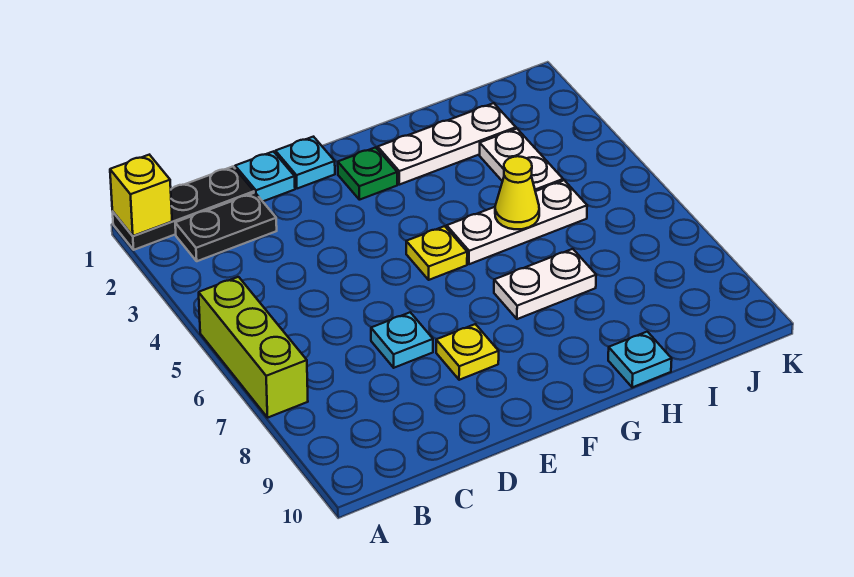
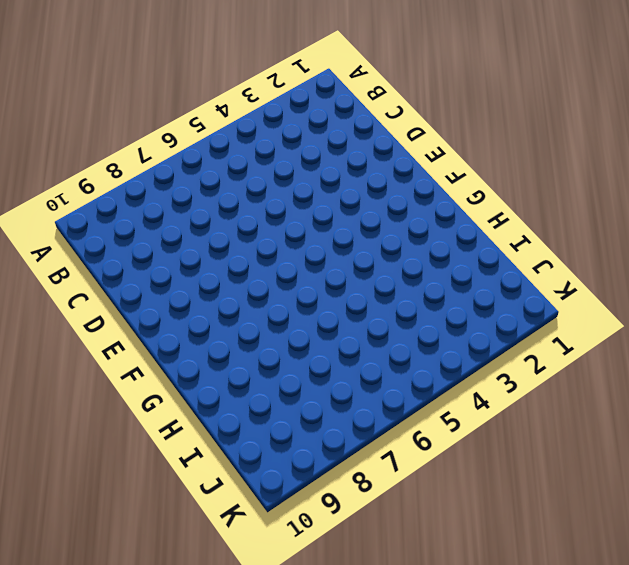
none -> black 1x3 plate [112,167,254,250]
none -> lime 1x3 brick [199,277,308,417]
none -> black 1x2 plate [175,193,277,261]

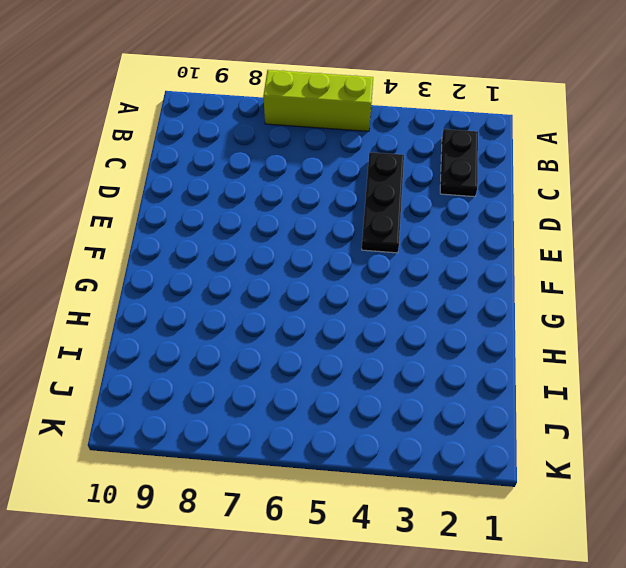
black 1x3 plate [362,152,404,253] -> black 1x3 plate moved to [112,167,254,250]
none -> cyan 1x1 plate [235,151,295,201]
none -> cyan 1x1 plate [371,312,433,368]
none -> cyan 1x1 plate [275,137,335,189]

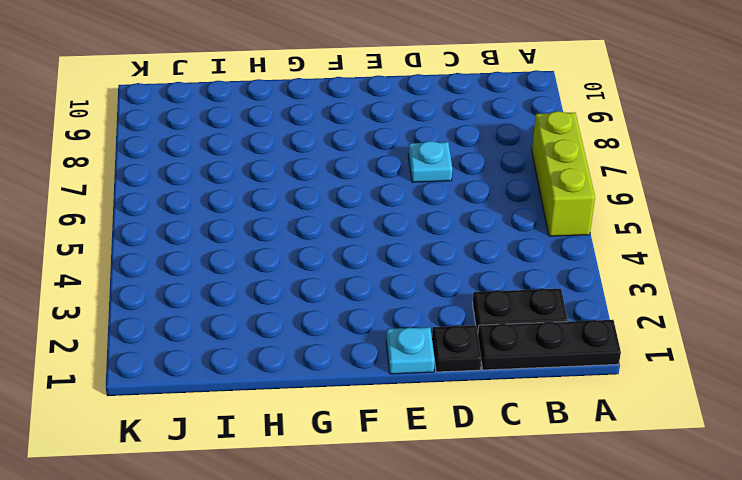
black 1x1 plate [432,325,481,372] -> cyan 1x1 plate [235,151,295,201]
none -> yellow 1x1 plate [436,324,499,380]
none -> green 1x1 plate [338,147,397,200]
none -> yellow 1x1 plate [406,226,467,280]

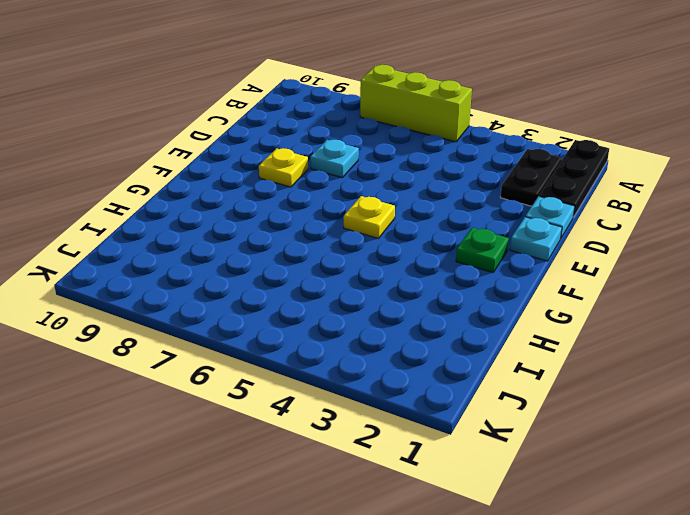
none -> white 1x3 plate [378,103,516,185]
none -> white 1x3 plate [447,180,587,264]
none -> white 1x2 plate [494,249,596,319]

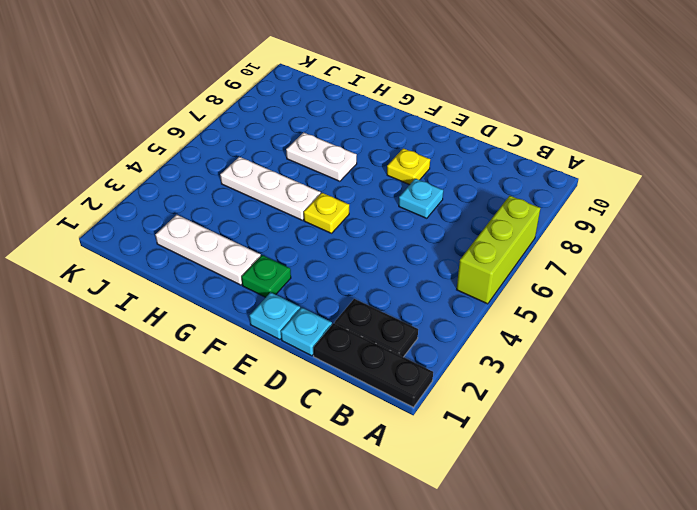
none -> cyan 1x1 plate [608,332,672,387]
none -> white 1x2 plate [480,129,563,191]
none -> yellow 1x1 brick [110,155,172,236]

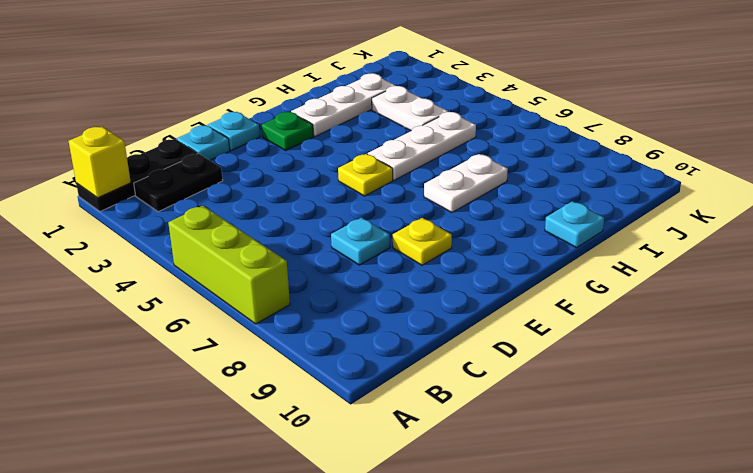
none -> yellow 1x1 cone [495,156,539,229]

